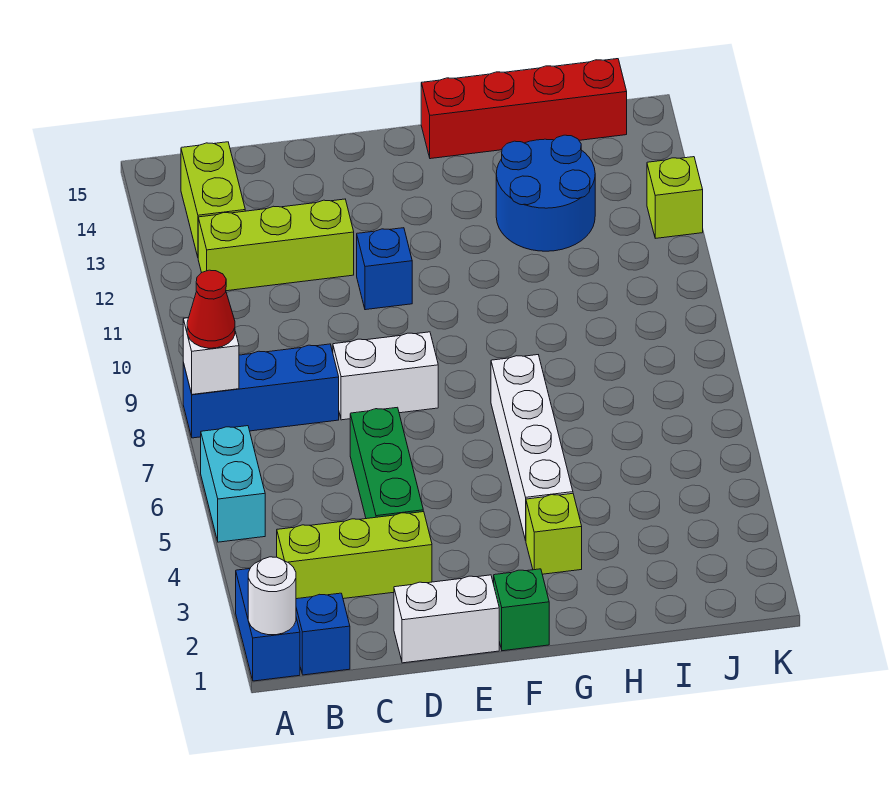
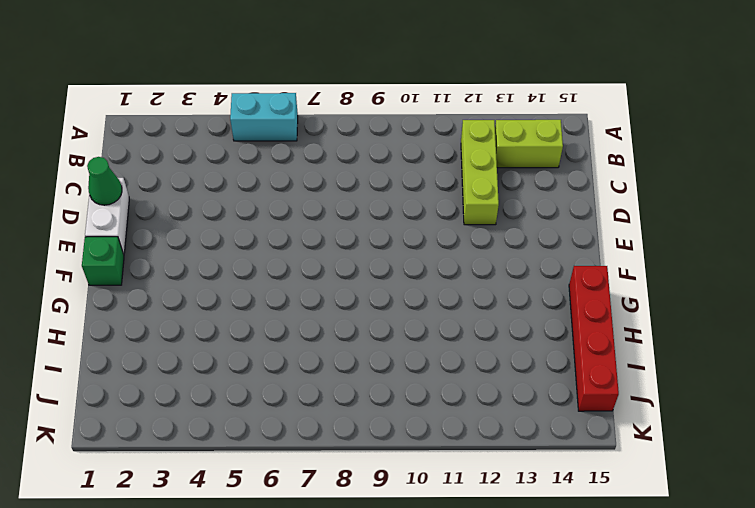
green 1x1 cone [87,157,122,205] -> none
none -> blue 1x2 brick [236,569,300,681]
none -> blue 1x3 brick [183,344,339,438]
none -> blue 1x1 brick [296,593,350,675]

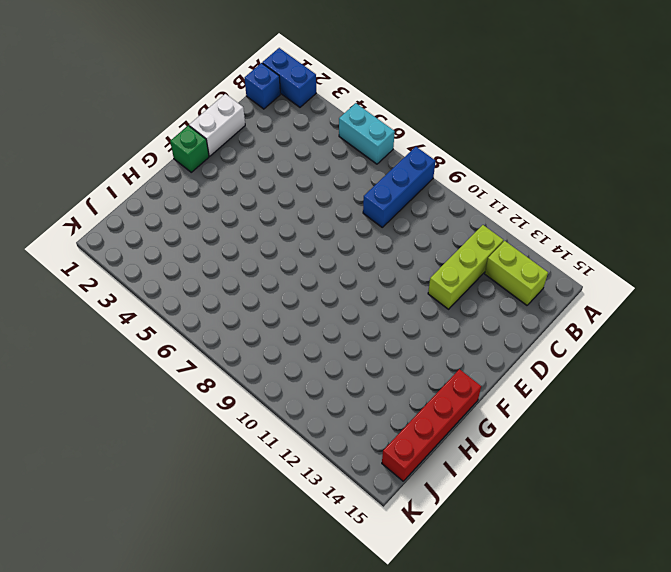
none -> lime 1x3 brick [277,512,432,599]
none -> green 1x3 brick [350,407,423,519]
none -> white 1x2 brick [333,332,438,420]

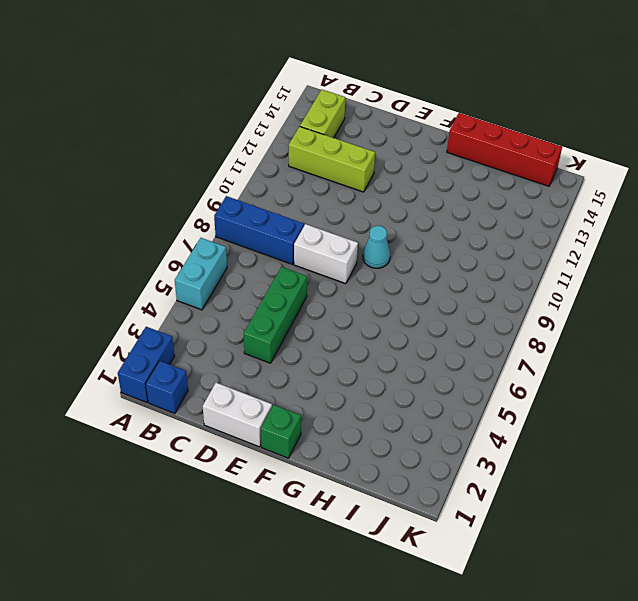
cyan 1x1 cone [363,226,390,268] -> none
none -> lime 1x3 brick [277,512,432,599]
none -> blue 1x1 brick [357,228,412,310]
none -> lime 1x1 brick [526,493,582,574]

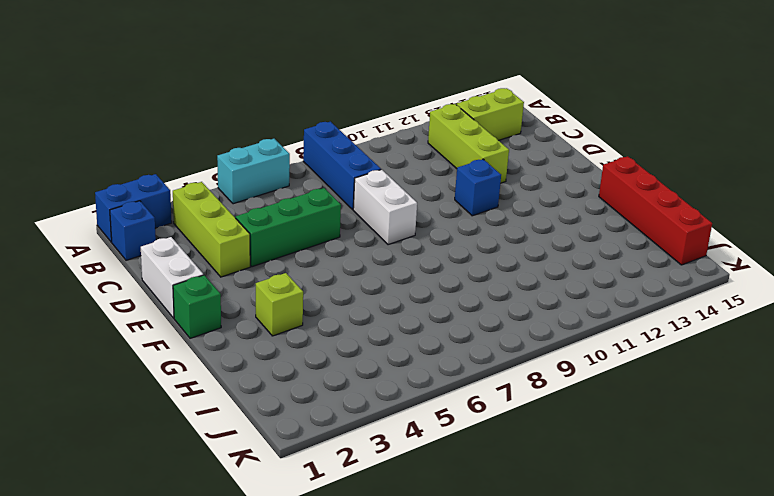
none -> white 1x4 brick [491,355,573,540]
none -> blue 2x2 round brick [496,135,595,251]
none -> lime 1x1 brick [647,157,703,238]

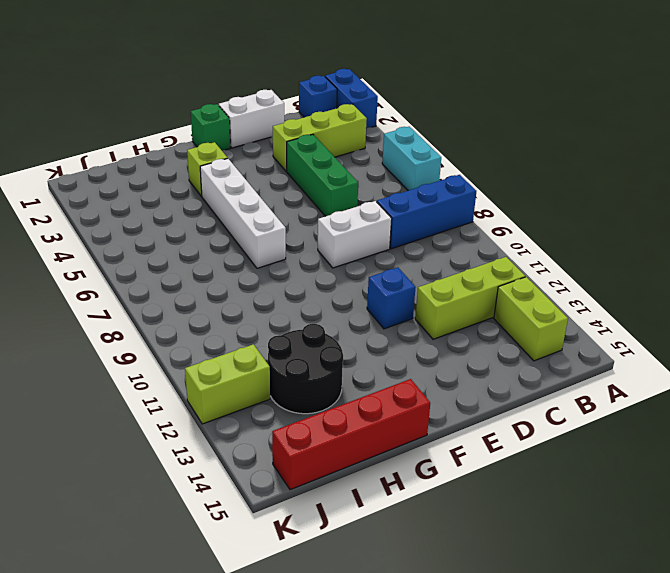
black 2x2 round brick [268,324,343,414] -> blue 2x2 round brick [496,135,595,251]
lime 1x2 brick [185,344,270,424] -> lime 1x1 brick [647,157,703,238]
none -> white 1x1 round brick [248,557,296,635]
none -> white 1x1 brick [183,318,239,394]
none -> red 1x1 cone [187,270,235,348]

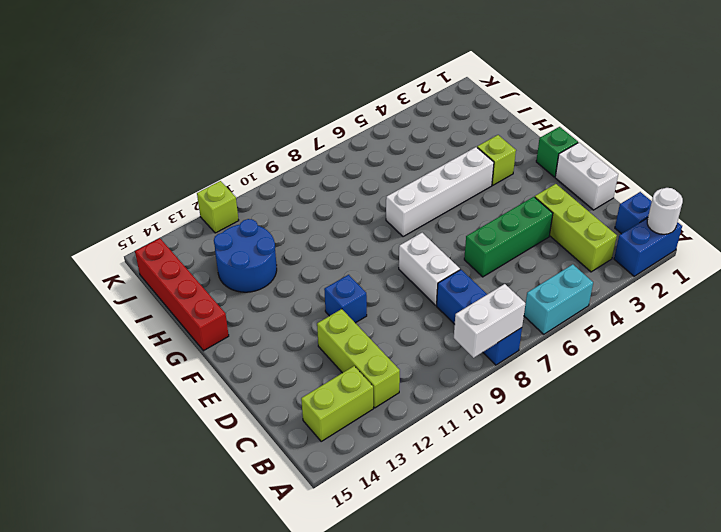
white 1x2 brick [454,284,525,358] -> white 1x1 brick [183,318,239,394]
none -> red 1x1 cone [187,270,235,348]

